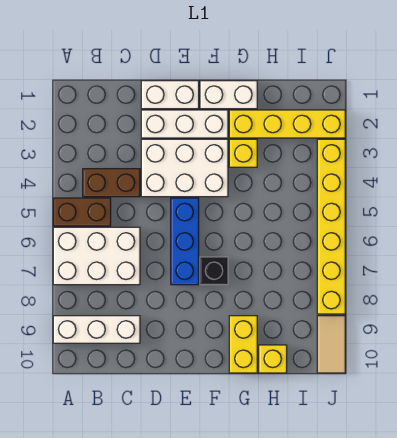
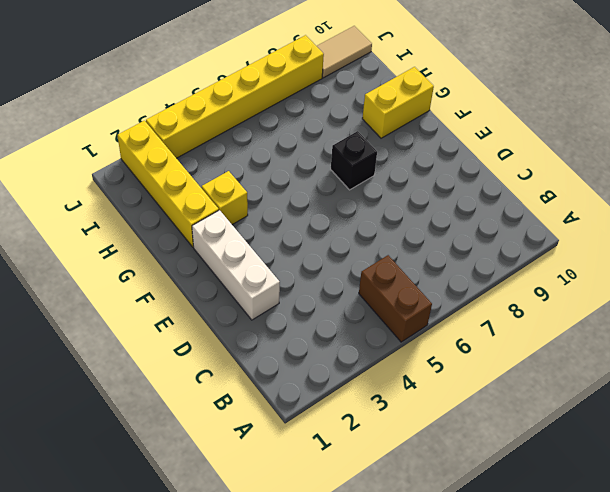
none -> white 2x3 brick [53,227,140,285]
none -> white 1x3 brick [53,316,140,343]
none -> brown 1x2 brick [83,169,140,197]

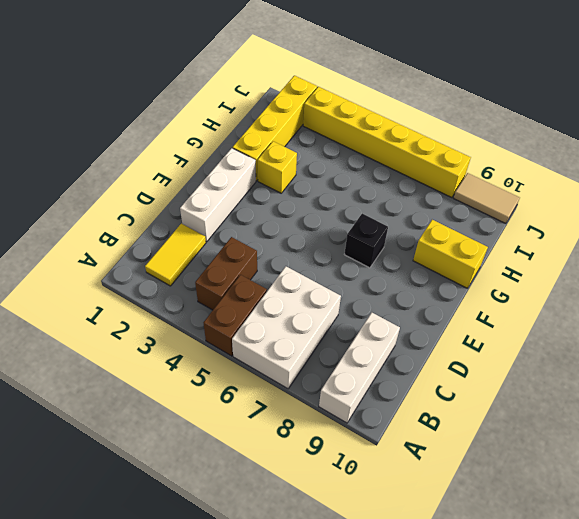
yellow 1x2 tile [145,224,206,286] -> none
none -> white 1x2 brick [141,81,199,109]
none -> white 2x3 brick [141,139,228,197]
none -> blue 1x3 brick [171,198,199,285]

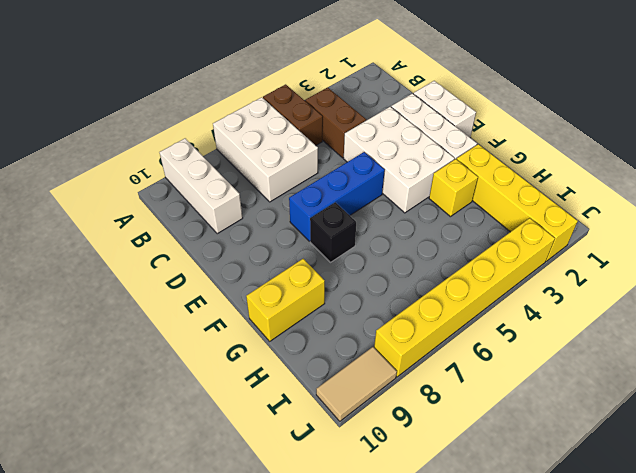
none -> white 1x2 brick [200,81,257,109]
none -> yellow 1x1 brick [259,345,287,373]

